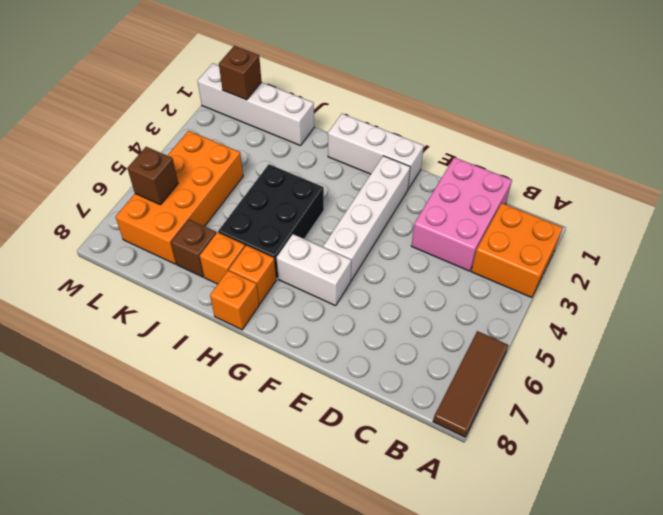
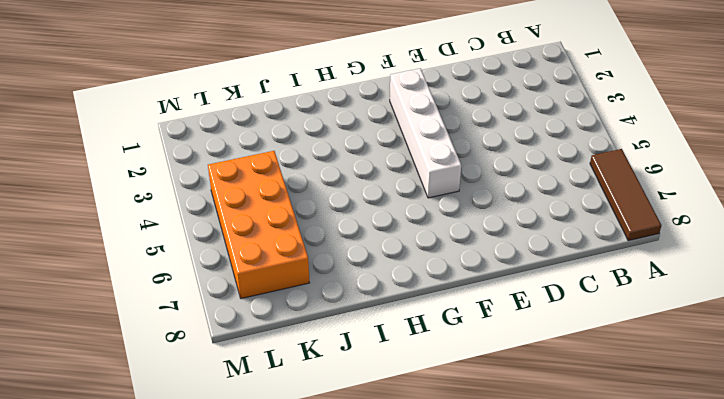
none -> orange 2x2 brick [471,203,563,298]
none -> pink 2x3 brick [411,157,512,271]
none -> white 1x3 brick [328,114,424,189]

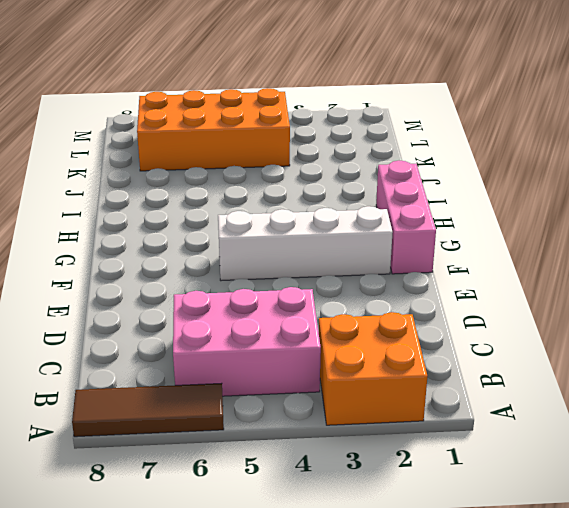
pink 2x3 brick [173,287,321,396] -> pink 2x3 brick moved to [411,157,512,271]
pink 1x3 brick [376,161,436,274] -> white 1x3 brick [328,114,424,189]
none -> white 1x2 brick [277,234,351,306]
none -> black 2x3 brick [218,164,324,279]
none -> orange 1x1 brick [229,245,276,304]

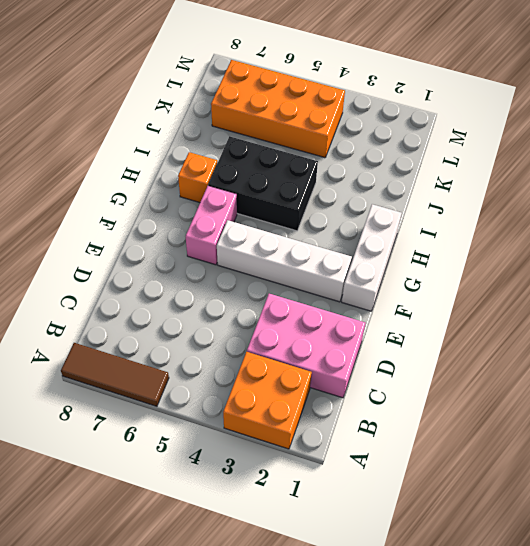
pink 1x2 brick [185,186,237,265] -> white 1x2 brick [277,234,351,306]
none -> orange 1x1 brick [210,271,259,330]
none -> orange 1x1 brick [200,232,245,284]
none -> white 1x4 brick [198,63,314,146]

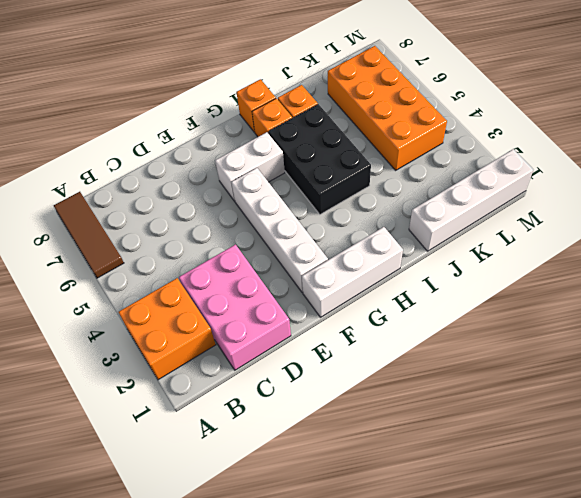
none -> brown 1x1 brick [171,220,216,277]
none -> brown 1x1 brick [219,46,262,100]
none -> brown 1x1 brick [127,147,178,205]

